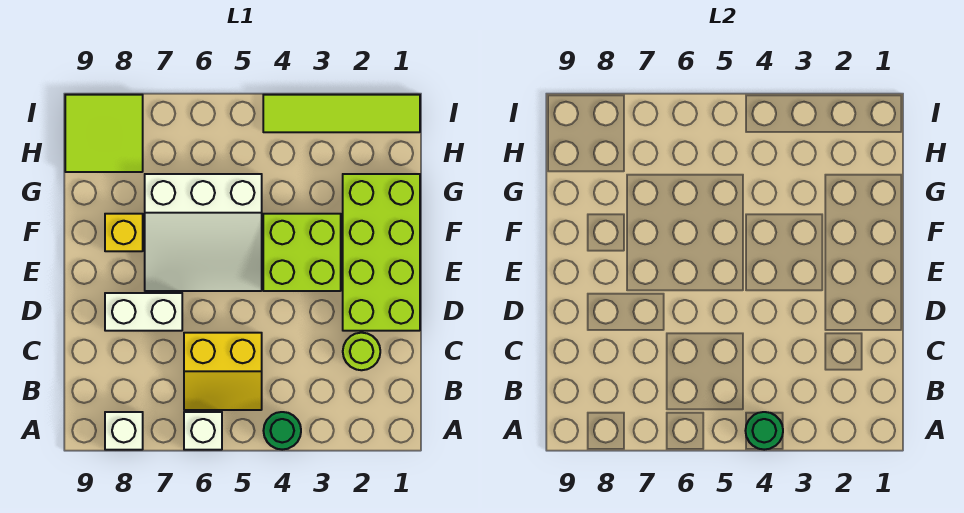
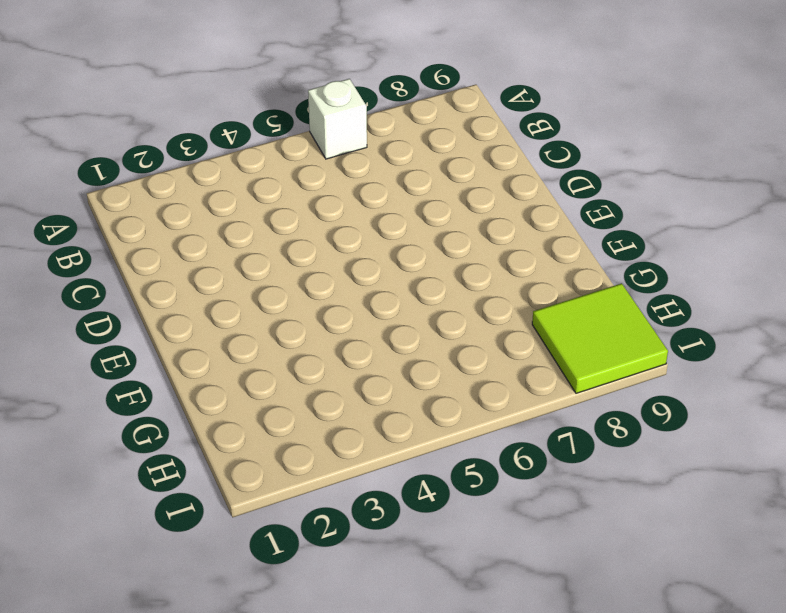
none -> green 1x1 round brick [263,412,301,450]
none -> white 1x1 brick [105,412,143,450]
none -> yellow 2x2 slope [184,333,262,410]

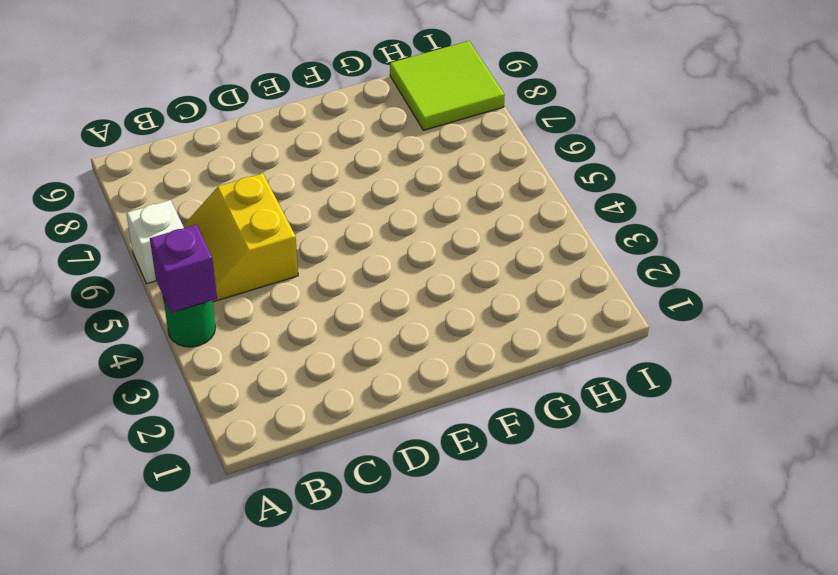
purple 1x1 brick [150,224,217,313] -> green 1x1 round brick [745,412,783,450]
none -> white 1x1 brick [105,412,143,450]
none -> lime 1x1 round brick [343,333,380,370]
none -> lime 2x4 brick [343,174,420,331]

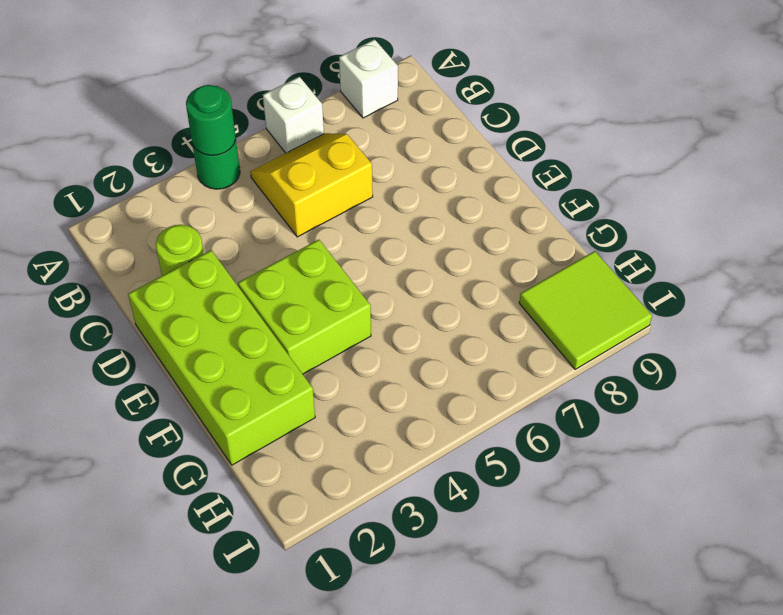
none -> white 1x2 brick [105,293,182,331]
none -> white 3x3 slope [145,174,262,291]
none -> yellow 1x1 brick [105,214,143,251]

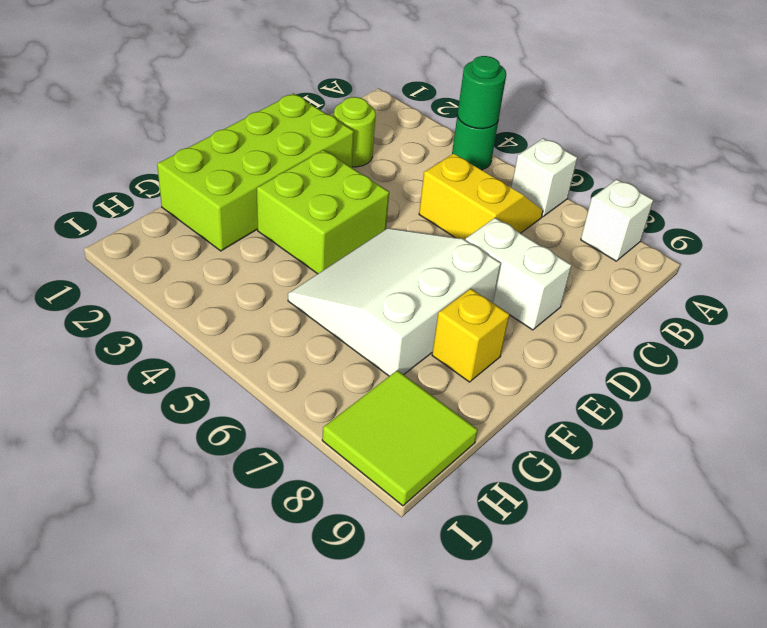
white 3x3 slope [288,228,501,376] -> white 3x3 slope turned to [145,174,262,291]
none -> lime 1x4 tile [263,95,420,132]

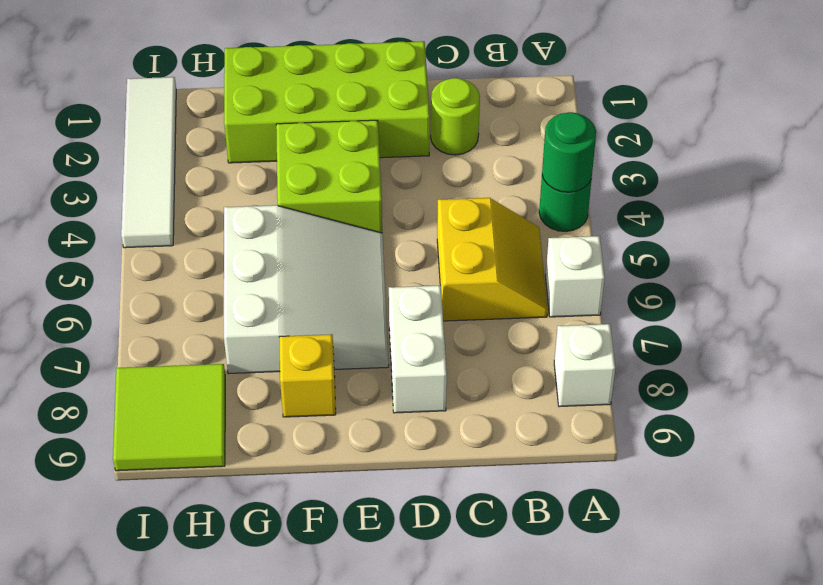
white 1x4 tile [121,77,176,248] -> lime 1x4 tile [263,95,420,132]

